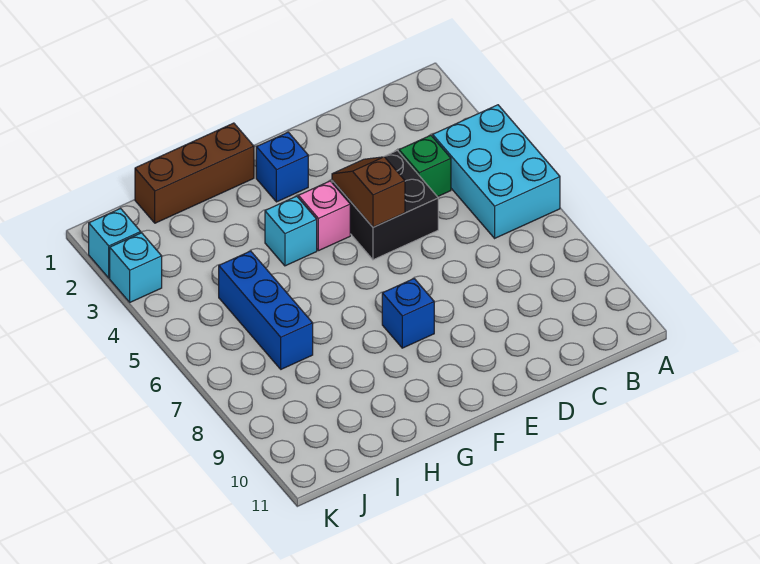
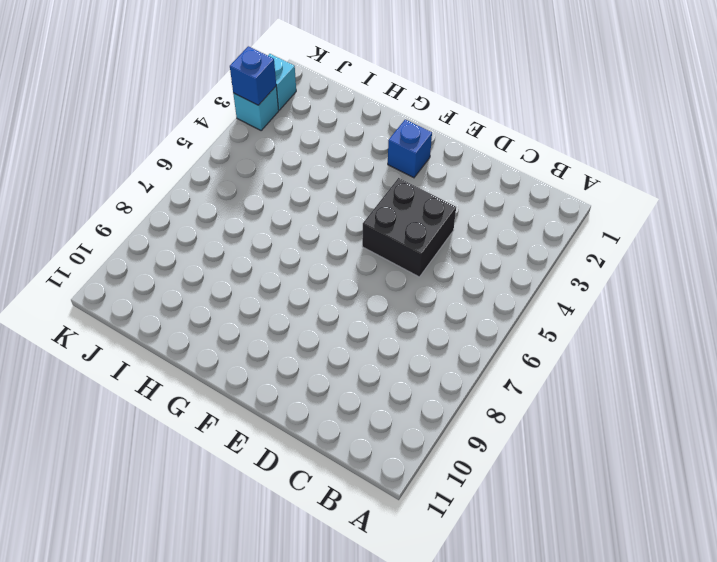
blue 1x1 brick [230,46,276,105] -> blue 1x1 brick moved to [382,279,434,348]
none -> cyan 2x3 brick [433,105,560,238]
none -> green 1x1 brick [399,135,451,197]
none -> pink 1x1 brick [298,181,350,251]

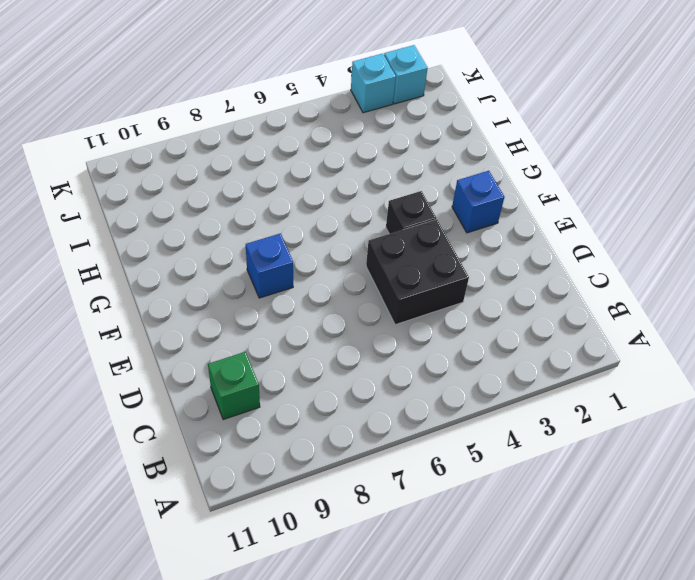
green 1x1 brick [208,352,260,420] -> green 1x1 brick moved to [399,135,451,197]
black 1x1 brick [386,191,436,234] -> pink 1x1 brick [298,181,350,251]
none -> cyan 2x3 brick [433,105,560,238]
none -> brown 1x3 brick [135,123,254,223]
none -> cyan 1x1 brick [265,196,317,266]

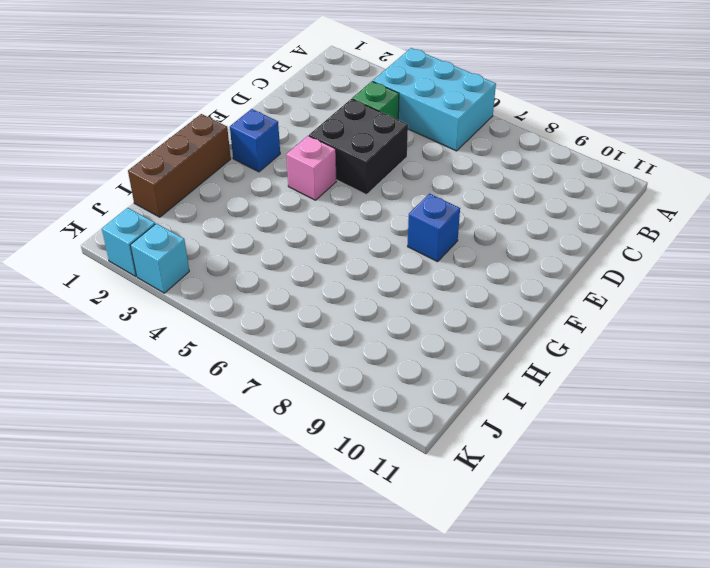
none -> cyan 1x1 brick [265,196,317,266]
none -> blue 1x3 brick [219,251,313,369]
none -> brown 1x2 slope [332,157,405,227]

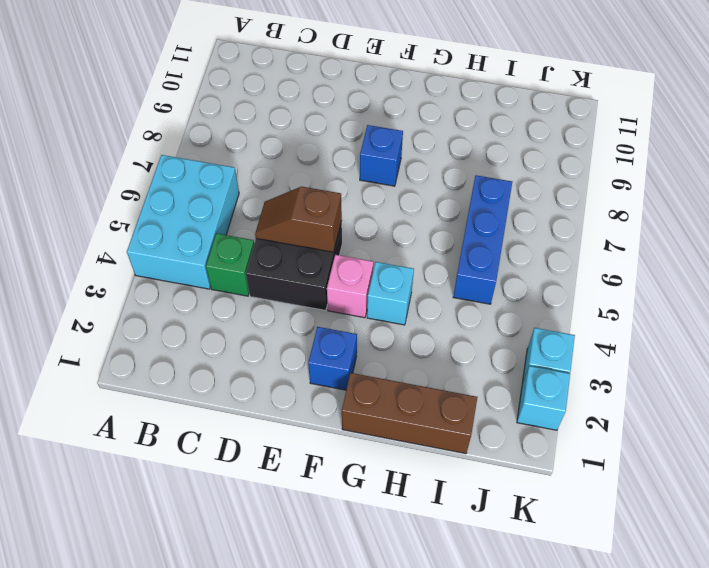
brown 1x2 slope [255,187,342,252] -> brown 1x2 slope turned to [332,157,405,227]

